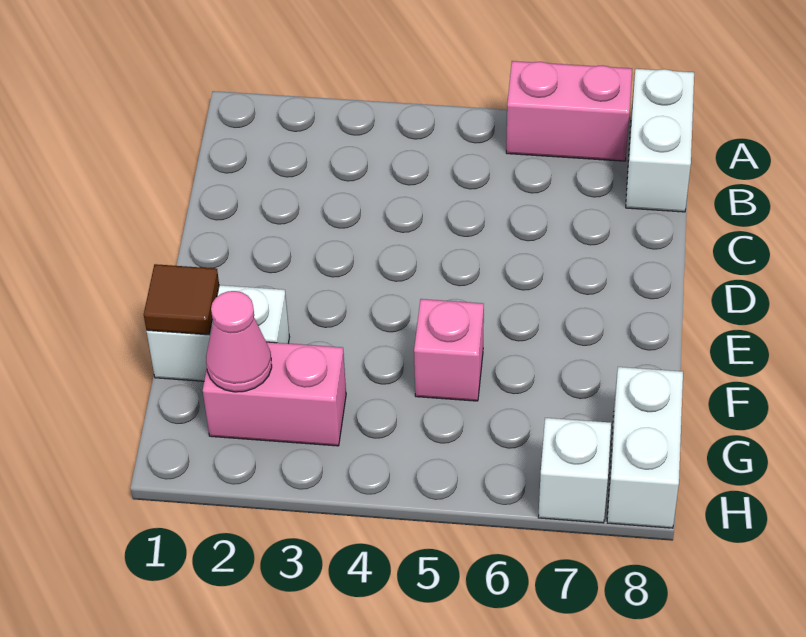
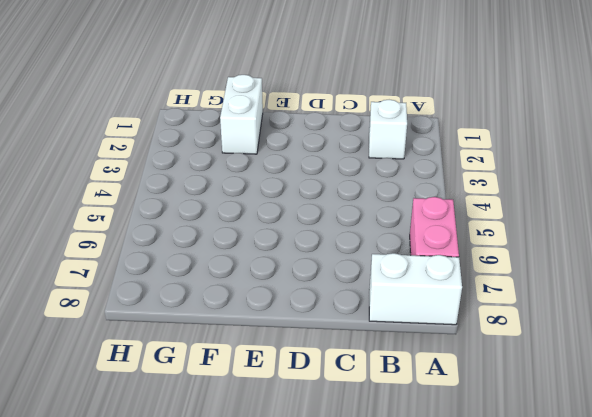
white 1x1 brick [369,100,407,159] -> white 1x1 brick moved to [538,418,611,523]
none -> pink 1x1 brick [414,299,484,401]
none -> pink 1x2 brick [203,342,346,446]

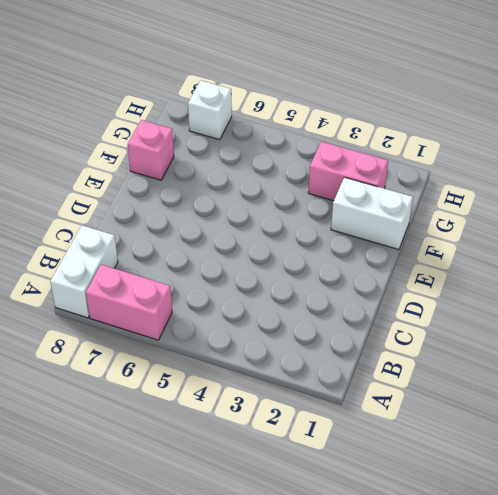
pink 1x1 brick [128,120,174,180] -> pink 1x1 brick moved to [414,299,484,401]
none -> white 1x2 brick [607,367,683,528]
none -> brown 1x1 tile [144,264,219,335]

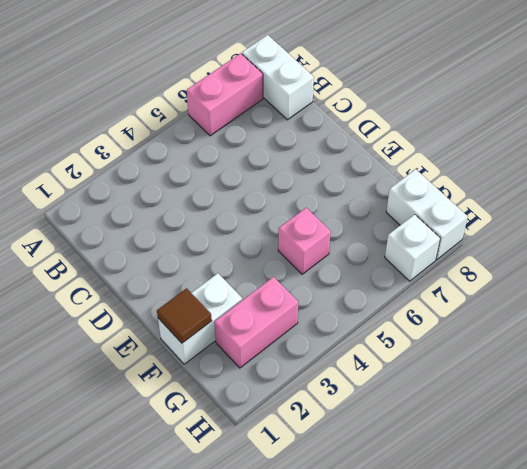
none -> pink 1x1 cone [206,291,272,392]

